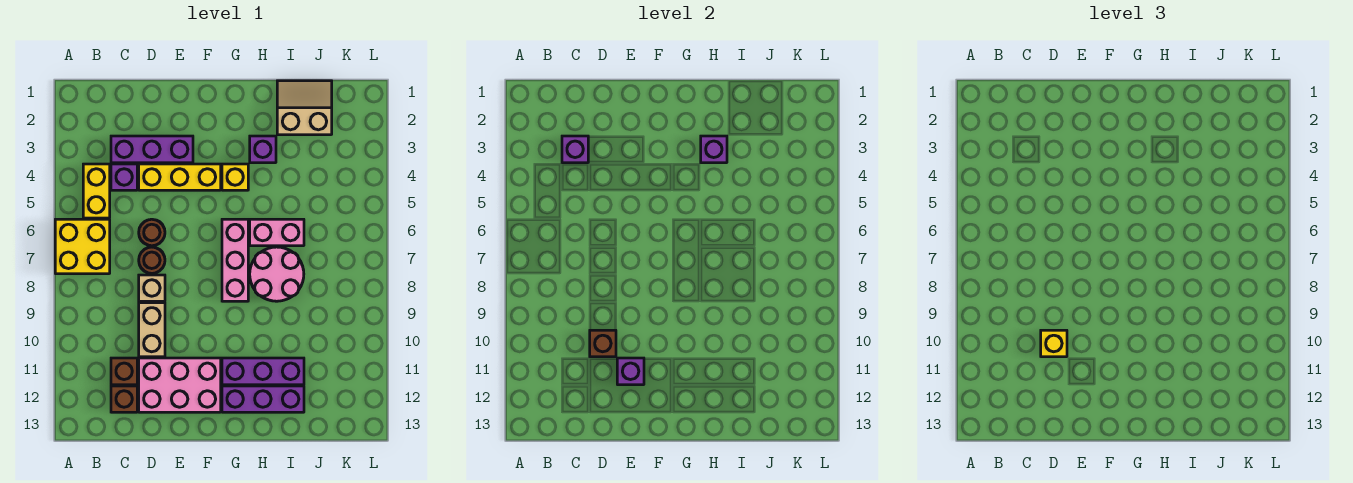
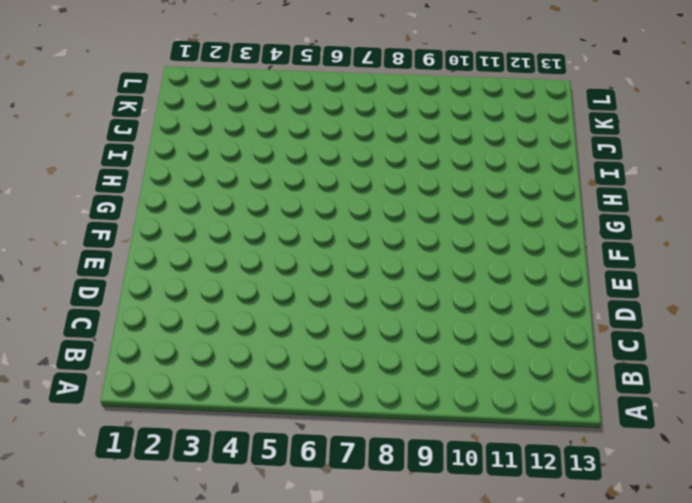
none -> yellow 2x2 brick [55,219,110,274]
none -> yellow 1x2 brick [83,164,110,218]
none -> purple 1x3 brick [111,136,193,163]

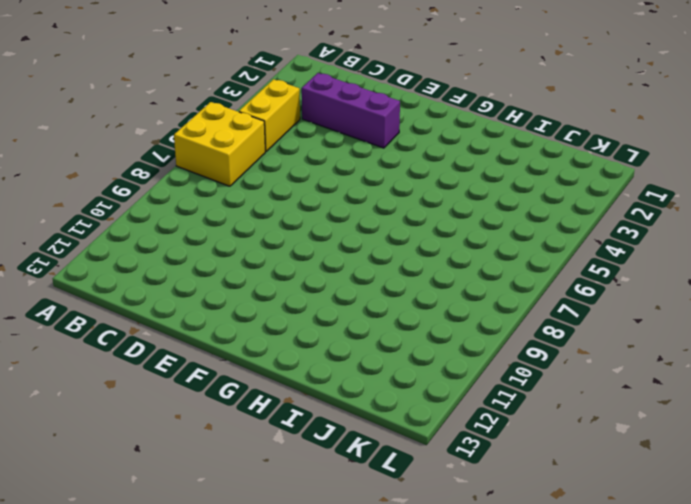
none -> purple 1x1 brick [111,164,137,190]
none -> brown 1x1 brick [111,358,137,385]
none -> brown 1x1 brick [111,386,137,412]

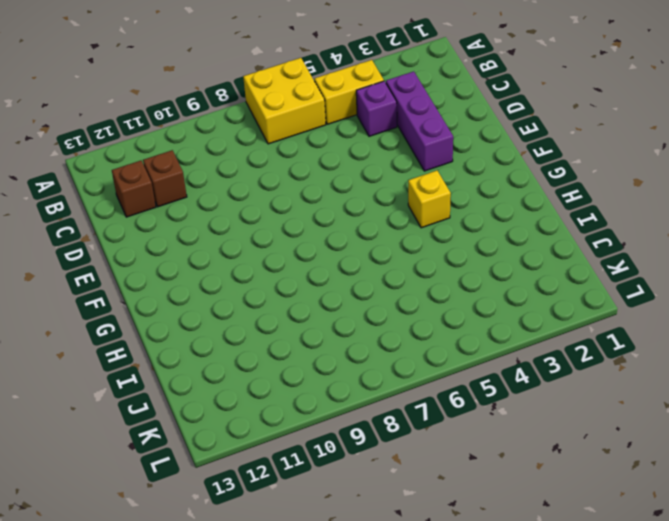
none -> yellow 1x3 brick [139,164,221,190]
none -> brown 1x1 round brick [139,219,165,246]
none -> brown 1x1 round brick [139,247,165,273]

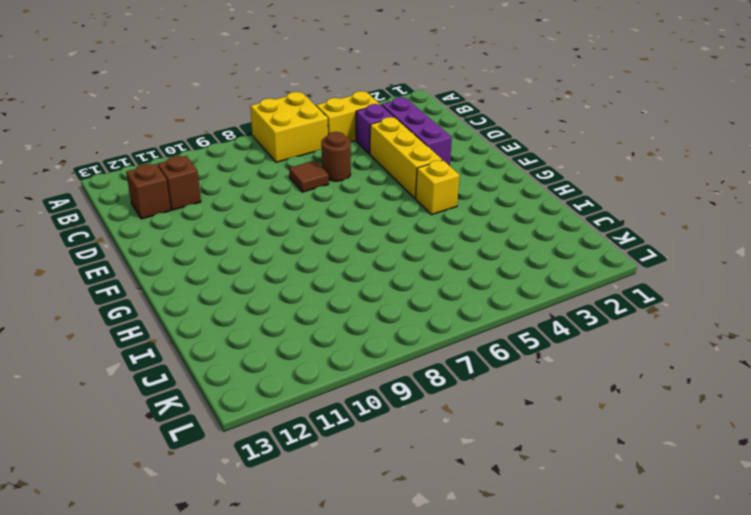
brown 1x1 tile [289,161,329,192] -> brown 1x1 round brick [139,247,165,273]
none -> tan 1x1 brick [139,275,165,301]
none -> tan 1x2 brick [139,303,165,357]
none -> pink 2x3 brick [139,358,221,412]

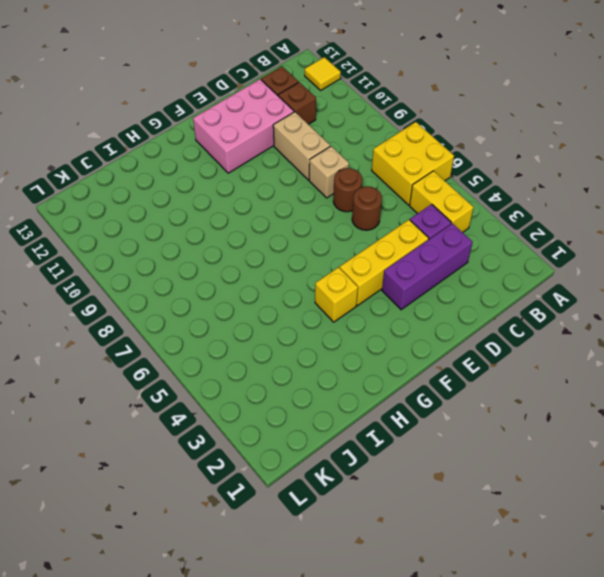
yellow 1x1 tile [305,57,341,90] -> none
none -> pink 1x3 brick [222,219,248,301]
none -> purple 1x3 brick [222,358,304,385]
none -> purple 1x3 brick [222,386,304,412]

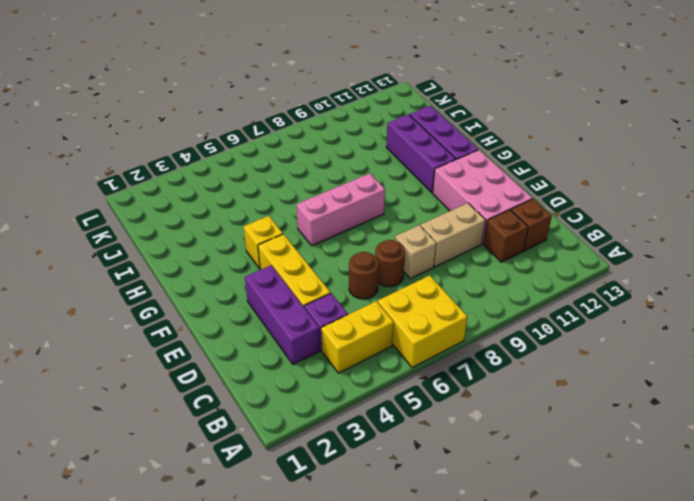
none -> purple 1x1 brick [250,136,276,163]
none -> pink 1x2 brick [250,219,304,246]
none -> pink 2x2 round brick [250,247,304,301]

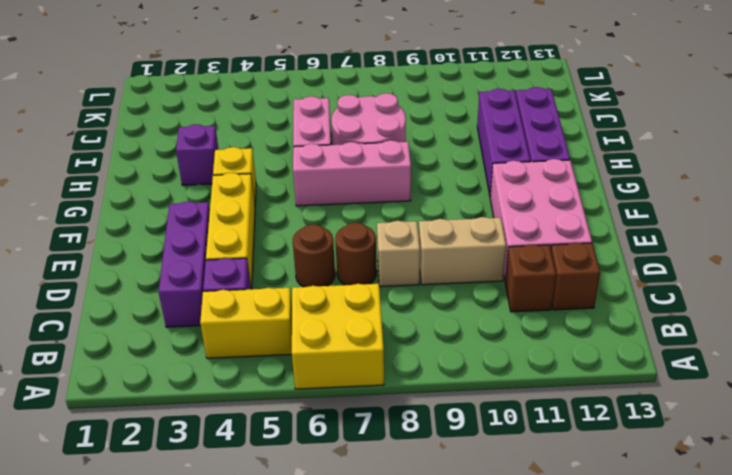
none -> tan 2x2 slope [277,81,332,135]
none -> purple 1x1 brick [562,136,588,163]
none -> brown 1x1 brick [590,330,616,357]

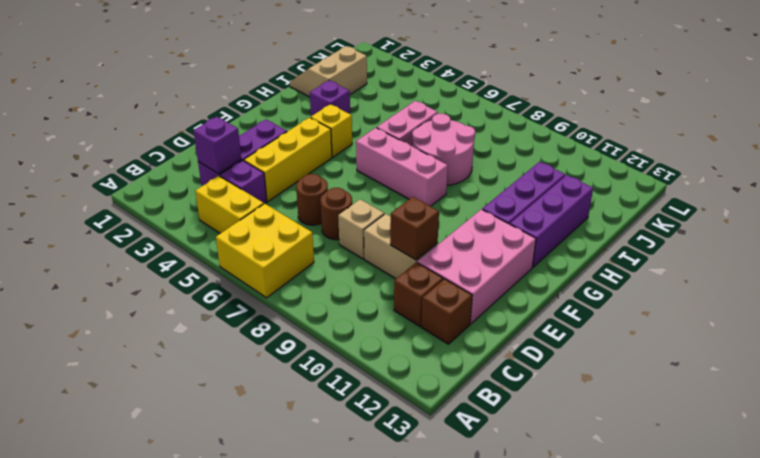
none -> purple 1x1 brick [617,358,644,385]
none -> purple 1x1 brick [701,136,727,163]
none -> yellow 1x1 brick [1041,330,1067,357]

